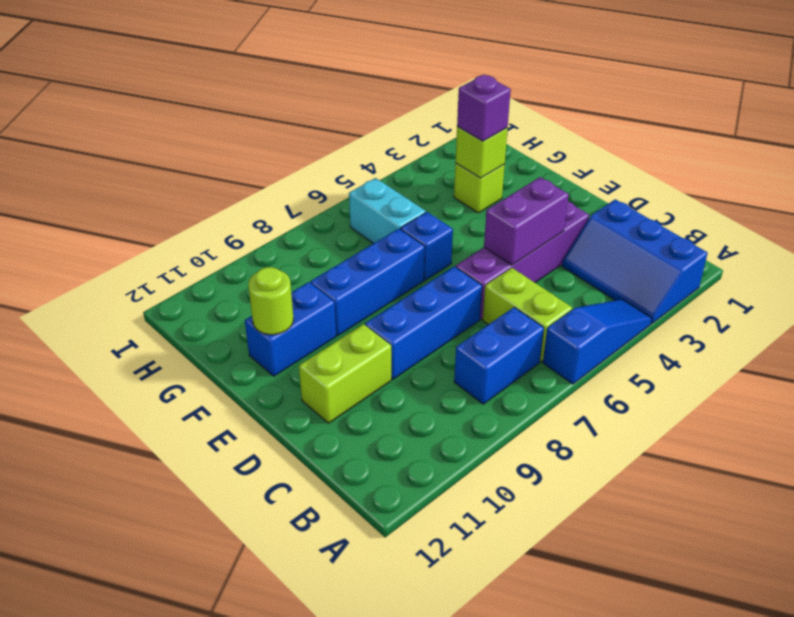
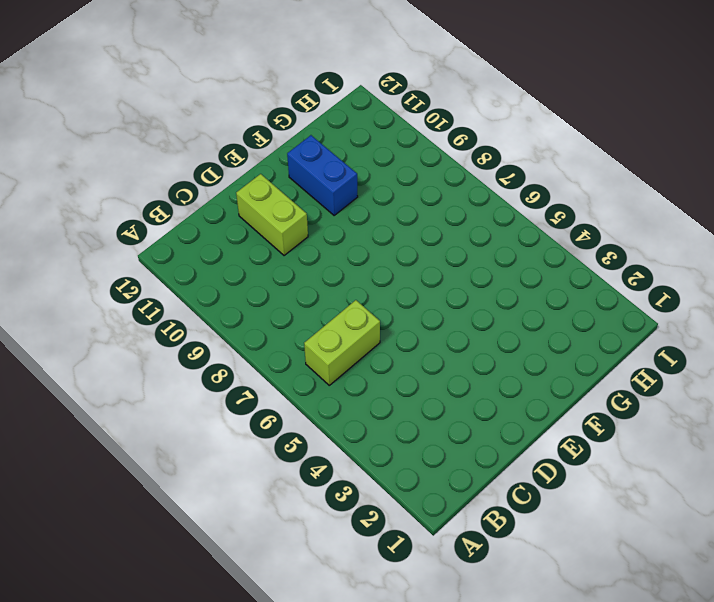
none -> blue 2x3 slope [562,199,708,324]
none -> blue 1x3 slope [543,299,652,384]
none -> blue 1x2 brick [454,307,544,404]

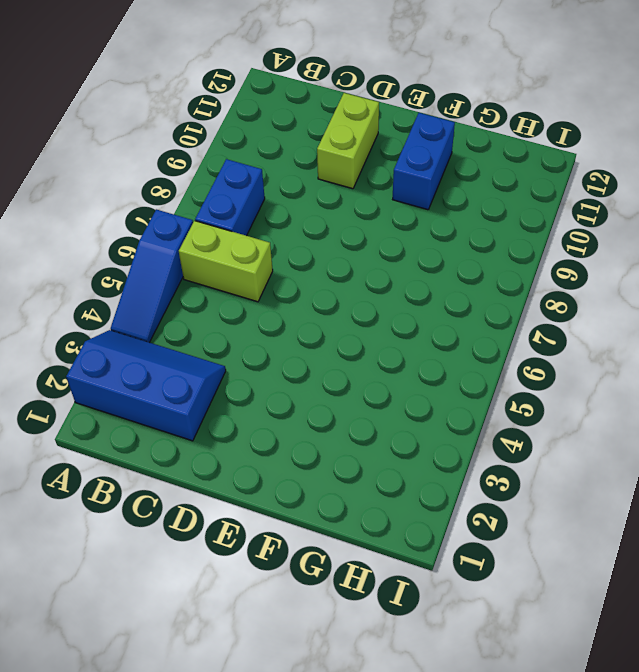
none -> purple 1x4 brick [456,201,589,319]
none -> blue 1x3 brick [365,266,482,379]
none -> blue 1x1 brick [400,212,453,280]

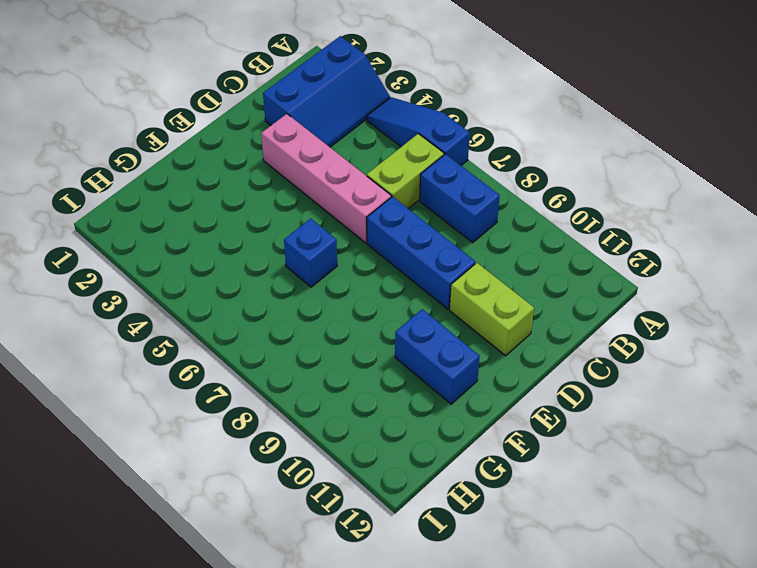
pink 1x4 brick [261,114,391,243] -> purple 1x4 brick [456,201,589,319]
none -> blue 1x3 brick [310,229,425,336]
none -> lime 1x1 brick [454,163,505,213]
none -> cyan 1x2 brick [349,178,426,244]

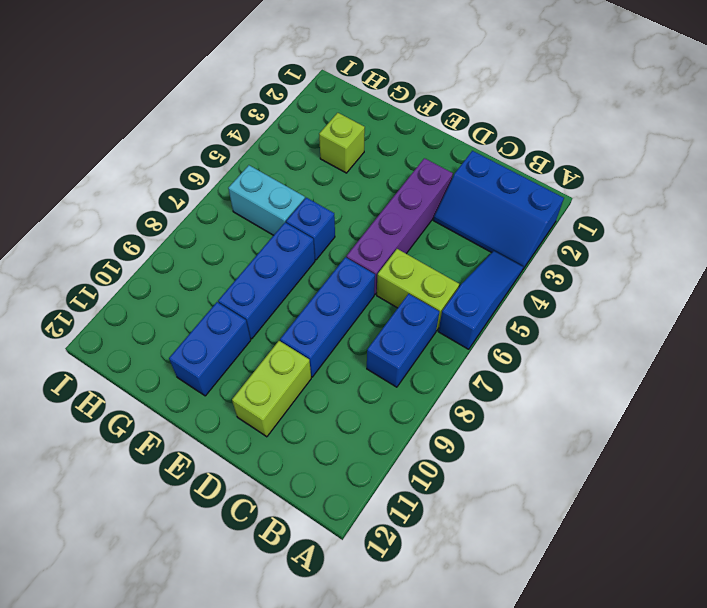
none -> purple 1x2 brick [484,177,569,265]
none -> lime 1x1 round brick [248,267,294,335]
none -> lime 1x1 brick [455,127,508,178]

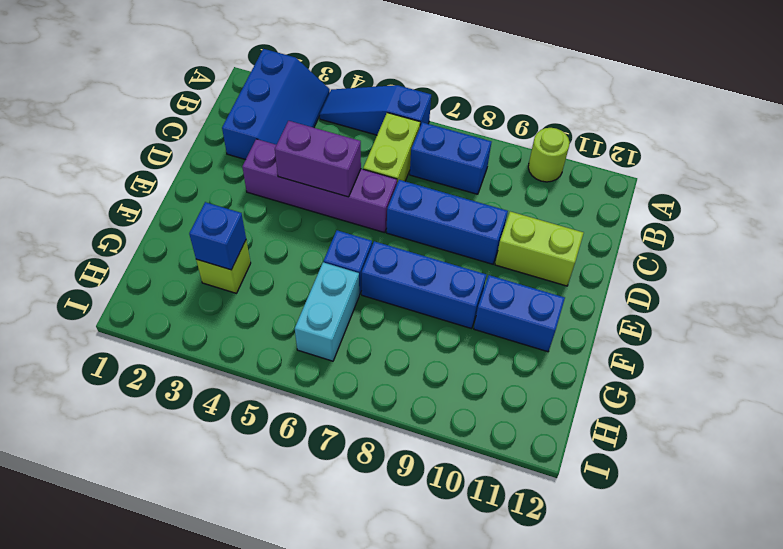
lime 1x1 round brick [528,128,570,182] -> lime 1x1 round brick moved to [248,267,294,335]
blue 1x1 brick [189,202,246,270] -> lime 1x1 brick [455,127,508,178]
none -> purple 1x1 brick [457,75,511,141]

